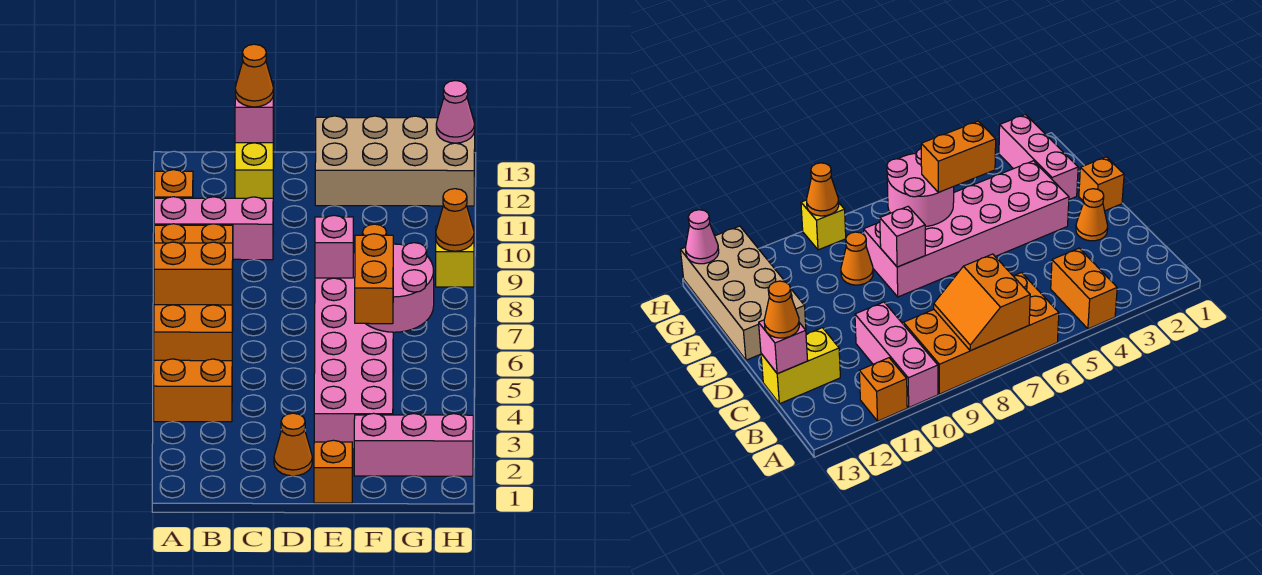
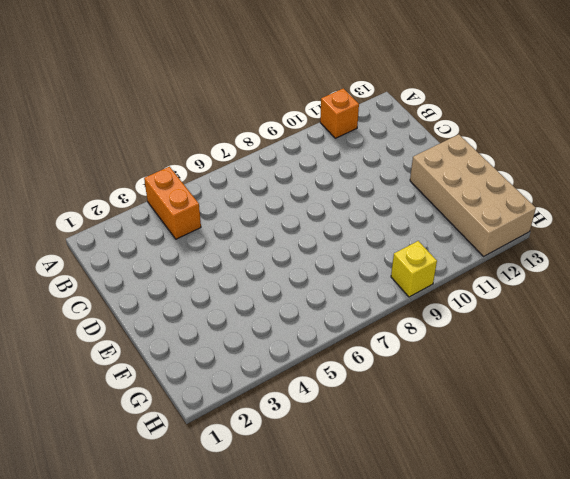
none -> orange 2x4 brick [154,224,233,361]
none -> pink 1x3 brick [154,197,273,260]
none -> yellow 1x2 brick [235,132,274,198]

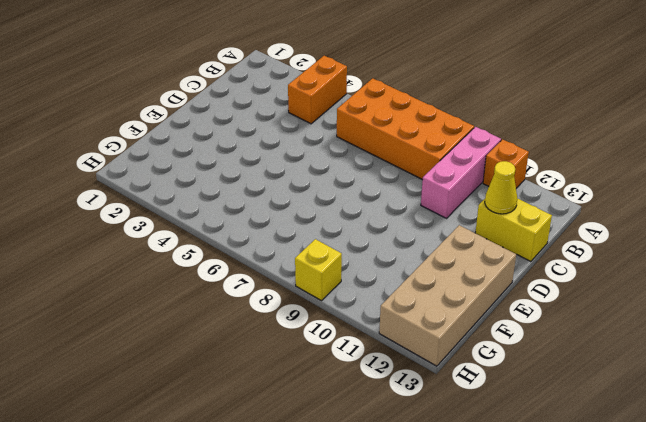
yellow 1x1 cone [485,161,517,214] -> none
none -> orange 1x1 cone [274,413,312,476]
none -> orange 1x1 brick [314,440,352,503]
none -> pink 2x6 brick [314,253,393,449]

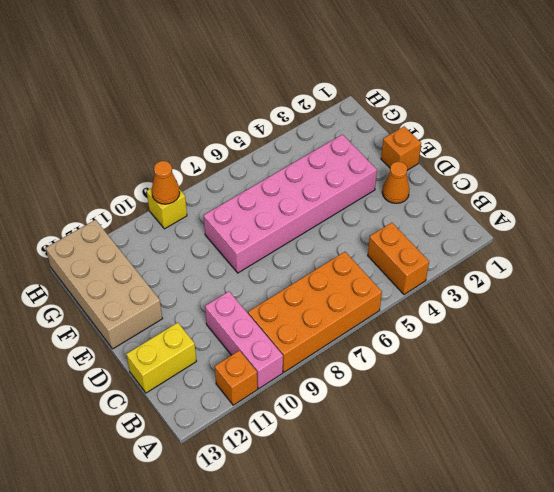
none -> pink 1x3 brick [354,413,473,476]
none -> orange 1x1 cone [841,232,873,285]
none -> orange 2x2 slope [154,242,233,305]

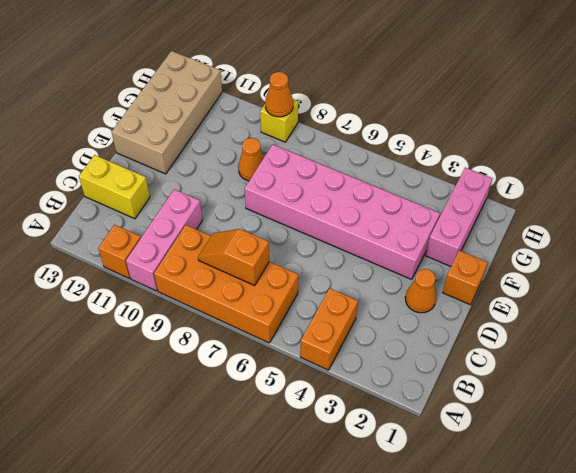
orange 1x2 slope [198,229,269,285] -> orange 2x2 slope [154,242,233,305]
none -> pink 1x1 brick [235,82,274,143]
none -> pink 1x1 brick [315,215,353,278]
none -> pink 2x2 round brick [365,243,434,332]

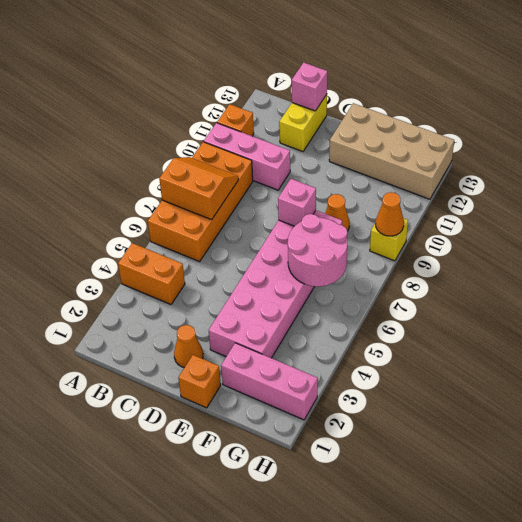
none -> pink 1x1 cone [436,81,475,143]
none -> orange 1x1 cone [235,44,274,107]
none -> orange 1x2 brick [355,234,393,324]

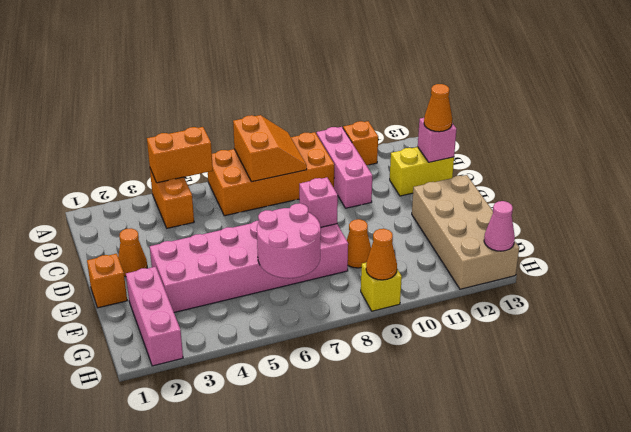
orange 1x2 brick [147,127,213,183] -> orange 1x2 brick moved to [355,234,393,324]

